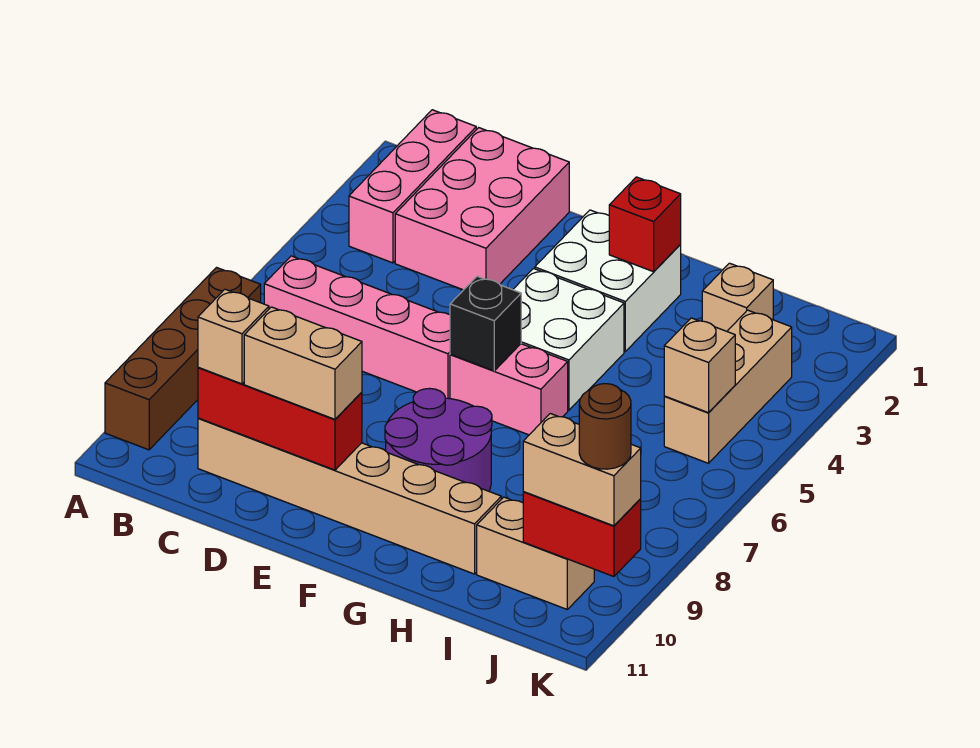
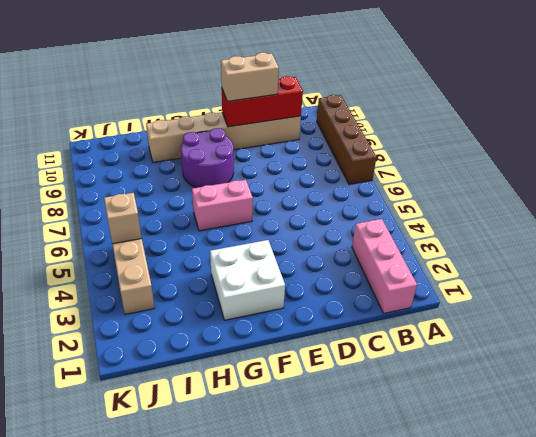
none -> pink 1x4 brick [264,256,450,399]
none -> pink 2x3 brick [395,128,569,290]
none -> white 2x2 brick [513,269,624,410]

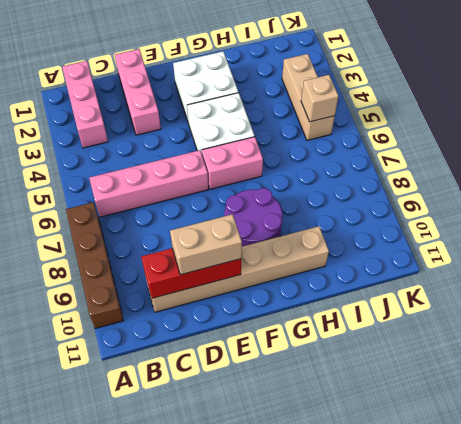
pink 1x3 brick [115,49,161,135] -> pink 2x3 brick [395,128,569,290]
none -> tan 1x1 brick [702,263,773,331]
none -> tan 1x2 brick [477,497,594,609]
none -> black 1x1 brick [450,276,521,371]

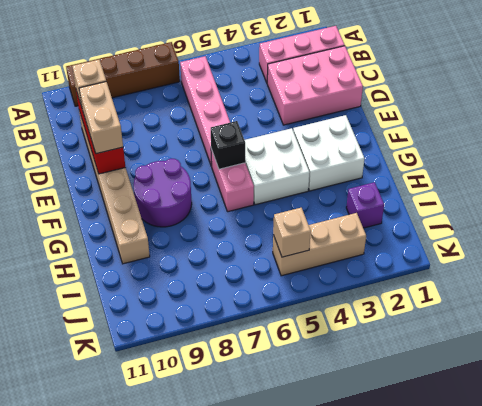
purple 1x1 brick [346,182,384,228] -> tan 1x1 brick [702,263,773,331]
none -> tan 1x2 brick [477,497,594,609]
none -> red 1x1 brick [609,177,681,272]
none -> red 1x2 brick [523,492,641,577]

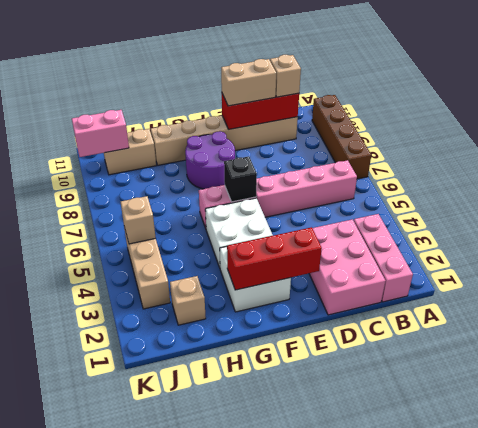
red 1x3 brick [227,227,322,290] -> red 1x1 brick [609,177,681,272]
pink 1x2 brick [72,110,129,157] -> red 1x2 brick [523,492,641,577]
none -> tan 1x2 brick [523,414,641,526]
none -> brown 1x1 round brick [579,384,631,469]

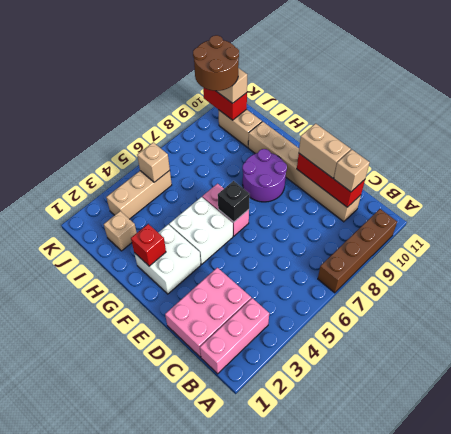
brown 2x2 round brick [193,35,239,91] -> brown 1x1 round brick [579,384,631,469]
none -> pink 1x4 brick [264,256,450,399]

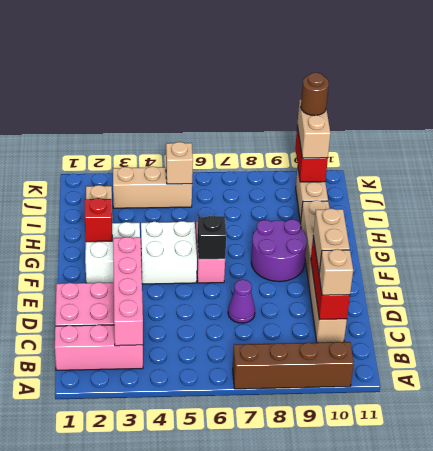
pink 1x4 brick [113,237,143,346] -> pink 1x4 brick moved to [264,256,450,399]
purple 1x1 cone [228,280,255,323] -> none

